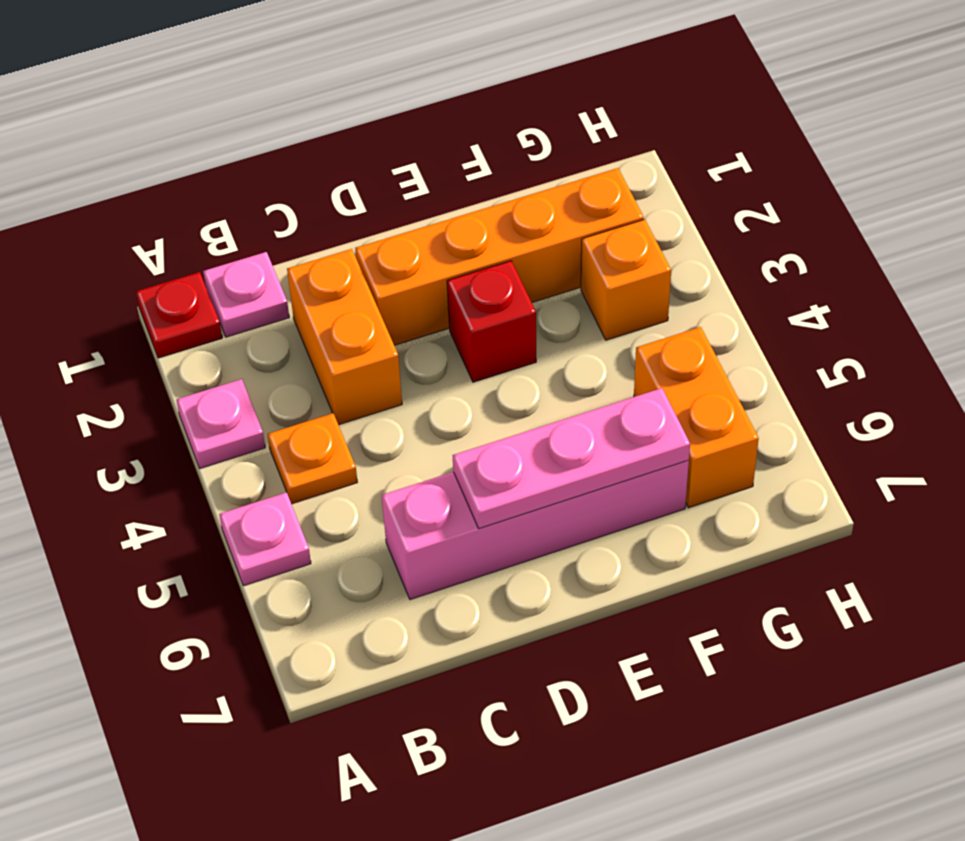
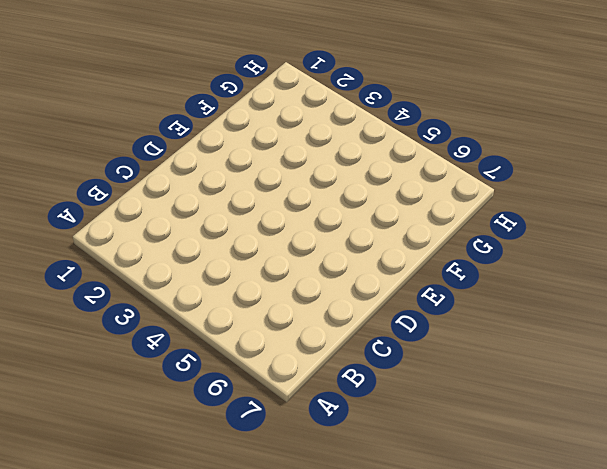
none -> red 1x1 plate [136,272,222,358]
none -> pink 1x1 plate [177,379,265,468]
none -> pink 1x1 plate [219,492,311,586]

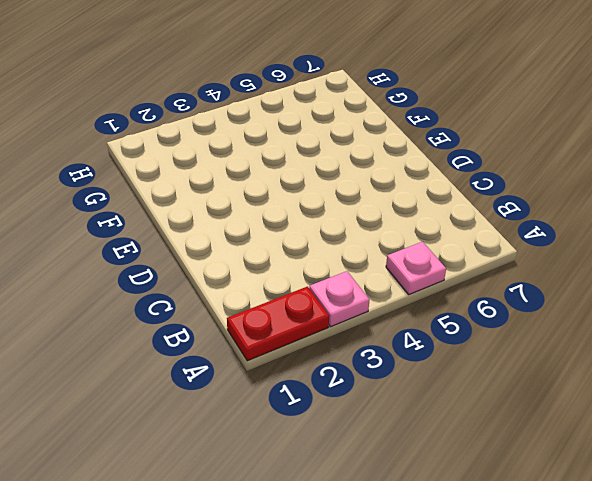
red 1x2 plate [227,287,329,361] -> red 1x1 plate [136,272,222,358]
none -> pink 1x1 plate [203,252,289,337]
none -> orange 1x1 plate [268,413,357,504]
none -> orange 1x2 brick [287,249,402,425]

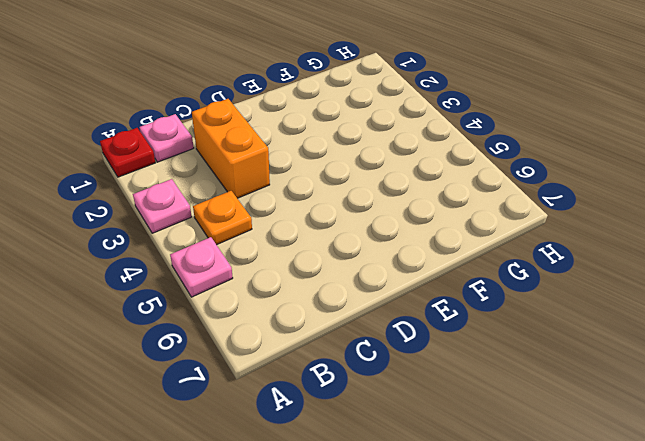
none -> pink 1x4 brick [382,460,689,600]
none -> orange 1x4 brick [355,168,644,345]
none -> red 1x1 brick [447,261,536,382]

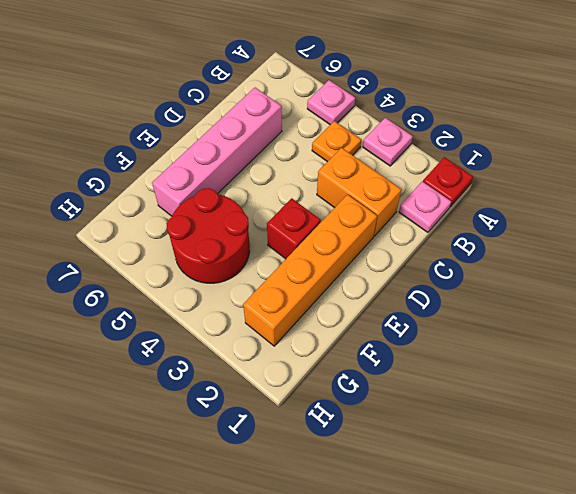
red 2x2 round brick [167,188,250,283] -> orange 1x2 brick [634,327,759,508]
none -> orange 1x1 brick [581,220,671,340]
none -> pink 1x3 plate [453,388,690,528]

